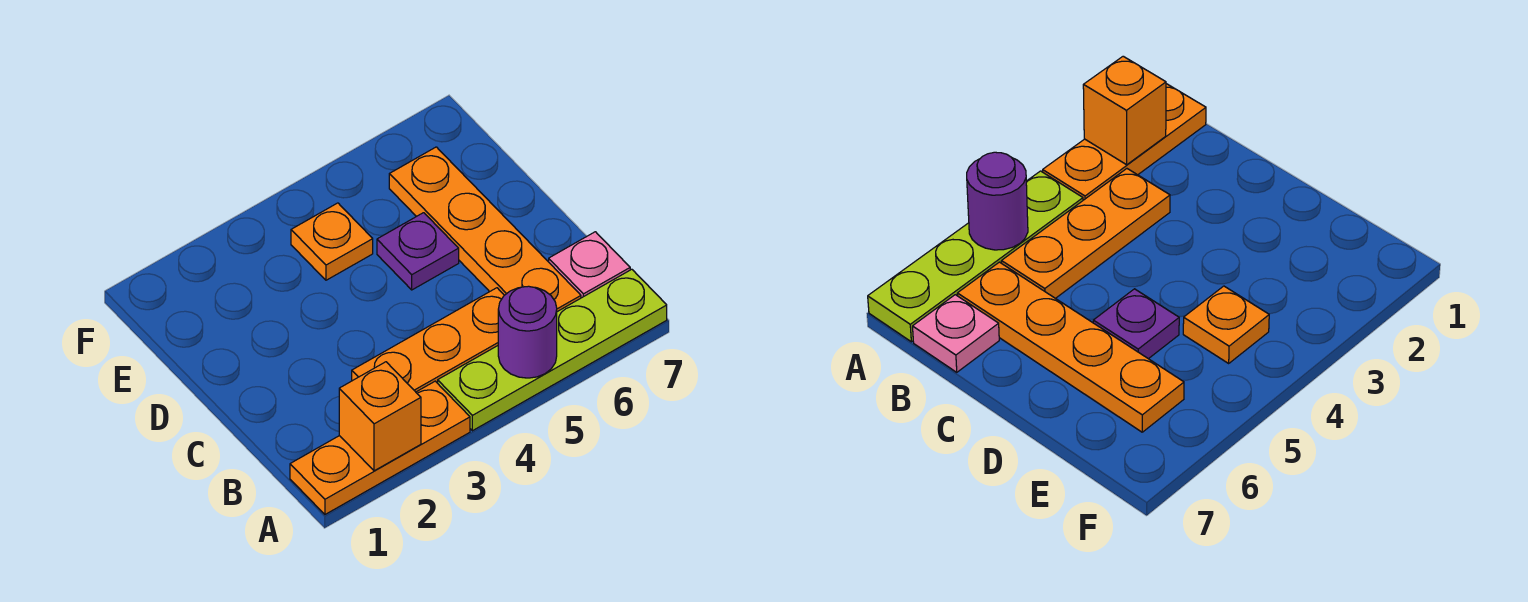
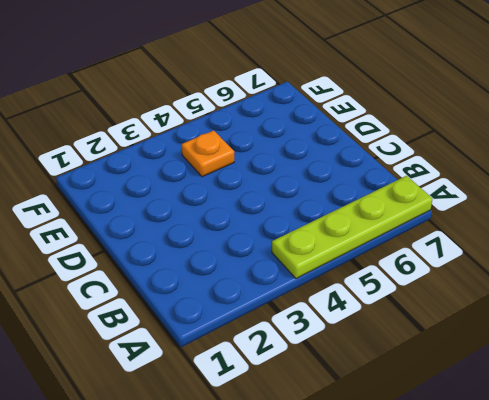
none -> orange 1x3 plate [290,381,470,514]
none -> orange 1x3 plate [352,288,504,392]

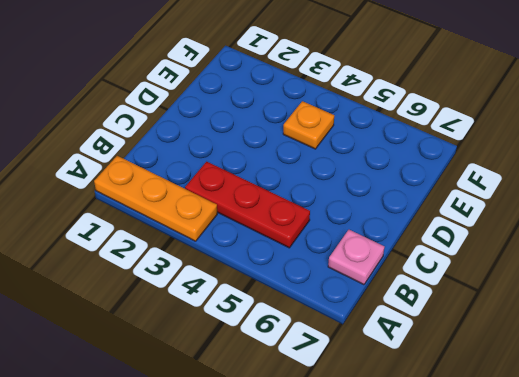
red 1x3 plate [185,162,310,248] -> orange 1x3 plate [352,288,504,392]
none -> lime 1x4 plate [438,269,667,431]
none -> orange 1x4 plate [389,147,581,312]

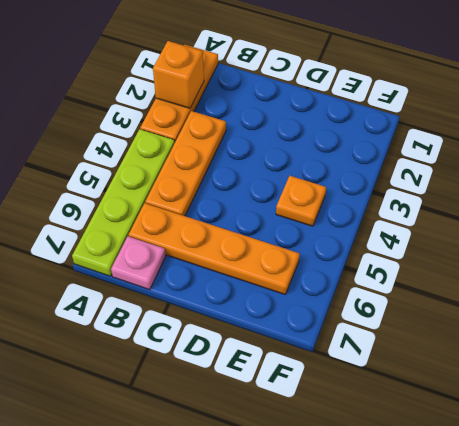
none -> purple 1x1 plate [377,213,459,290]
none -> purple 1x1 round brick [498,286,557,378]

